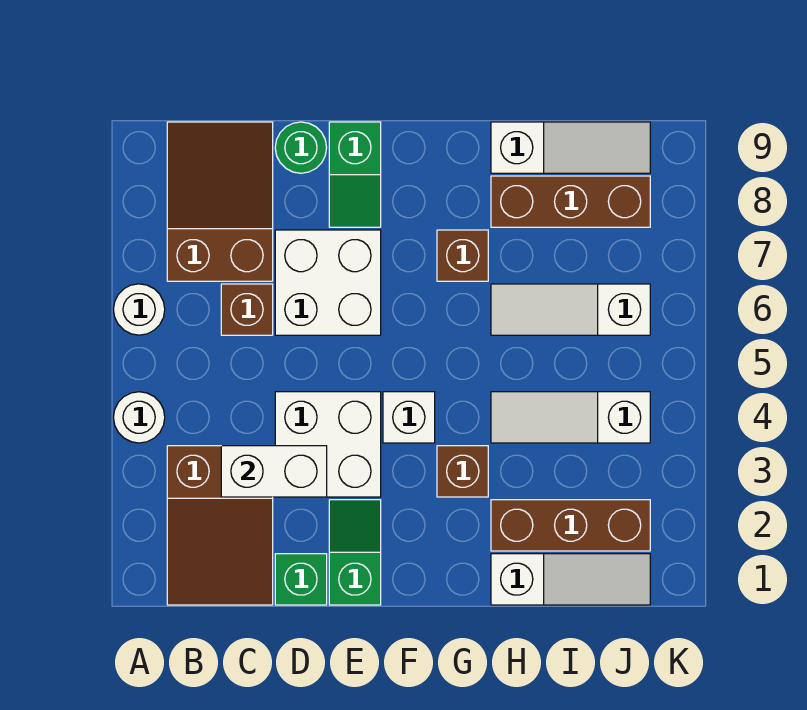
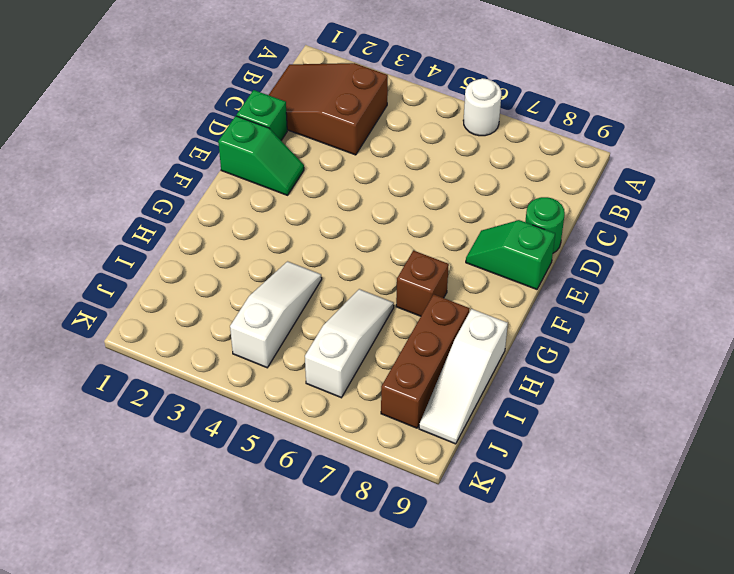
none -> white 1x1 round brick [113,392,165,443]
none -> brown 2x3 slope [167,122,273,281]
none -> brown 1x1 brick [221,284,273,335]

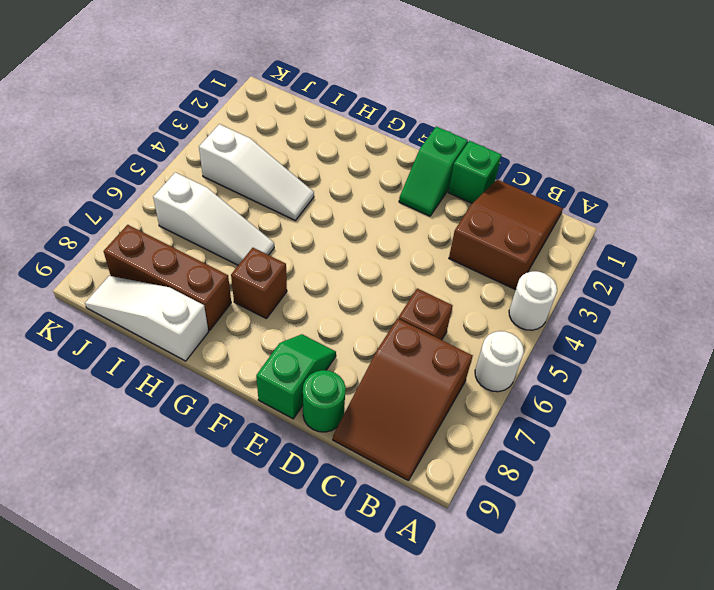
none -> white 2x2 brick [275,392,381,497]
none -> white 2x2 brick [275,230,381,335]
none -> white 1x1 brick [383,392,435,443]

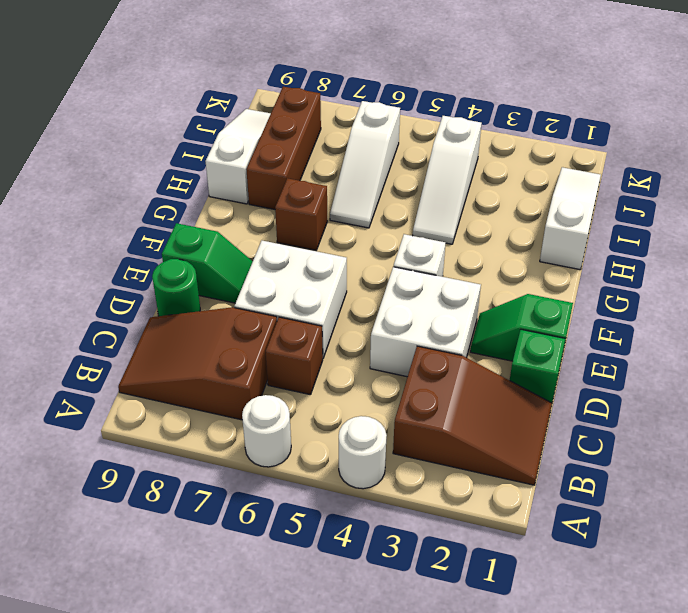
none -> brown 1x1 brick [437,446,488,497]
none -> brown 1x3 brick [491,500,650,551]
none -> white 1x2 brick [221,446,327,497]

